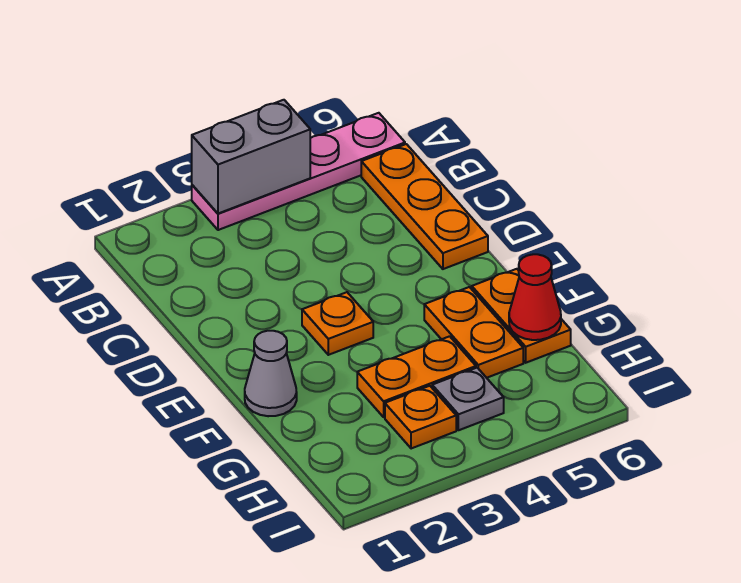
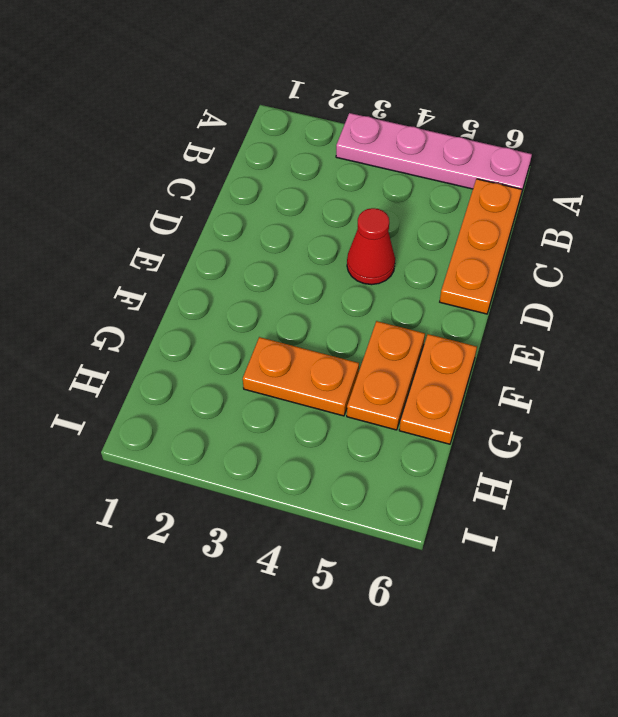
red 1x1 cone [347,208,395,285] -> red 1x1 cone moved to [509,254,561,340]
none -> orange 1x1 plate [302,292,373,355]
none -> grey 1x1 cone [245,331,297,416]

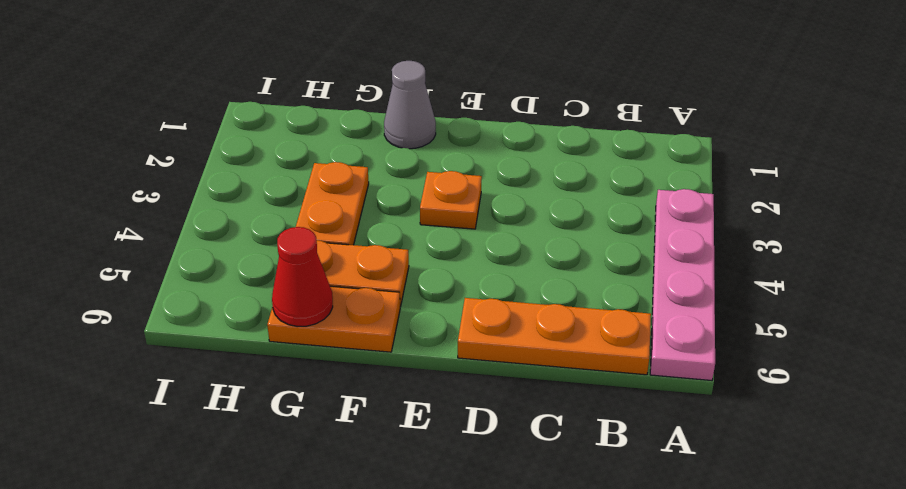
none -> orange 1x1 plate [385,386,456,449]
none -> grey 1x1 plate [432,368,504,430]

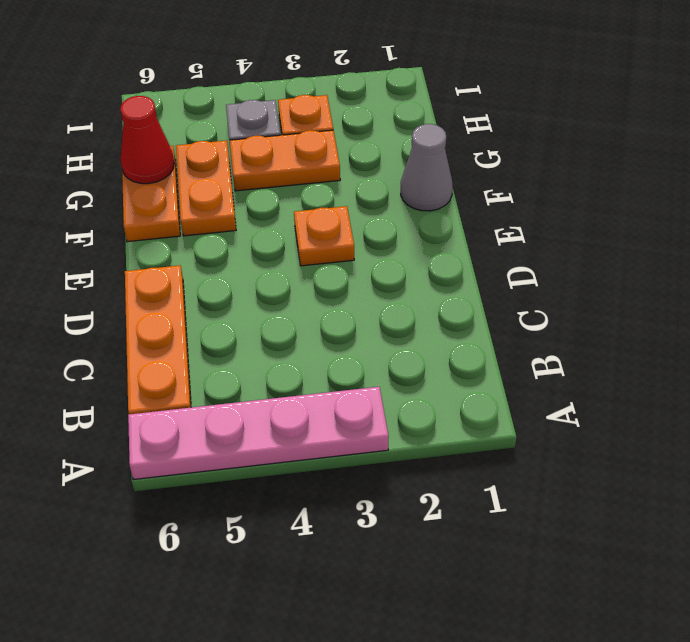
none -> grey 1x2 brick [192,100,310,214]

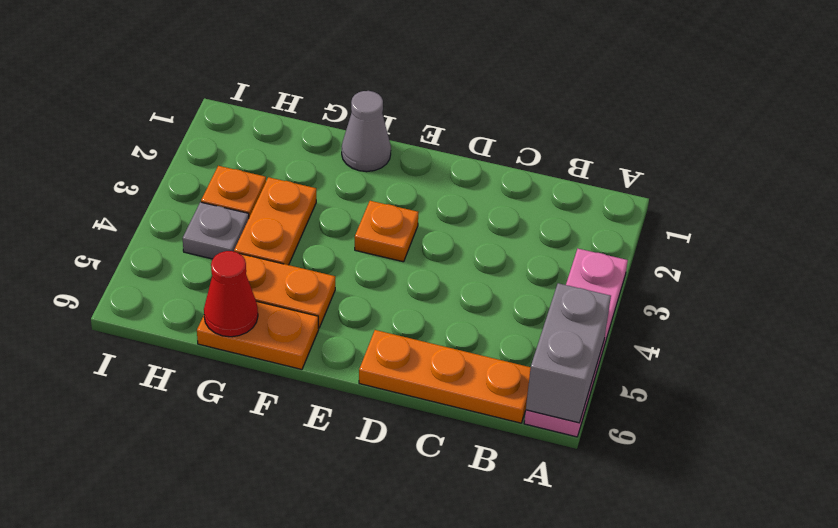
grey 1x2 brick [526,283,611,423] -> grey 1x2 brick moved to [192,100,310,214]

